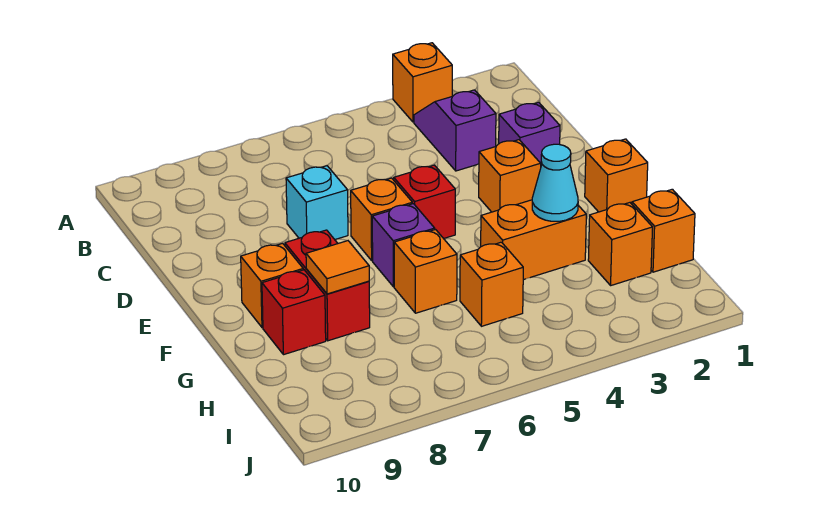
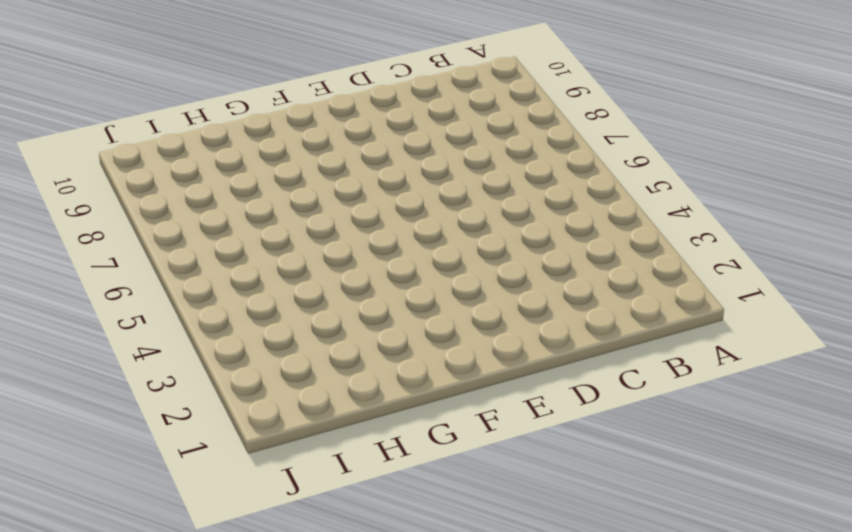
none -> orange 1x1 brick [393,43,452,122]
none -> purple 1x2 slope [414,90,496,171]
none -> purple 1x1 brick [499,102,560,165]

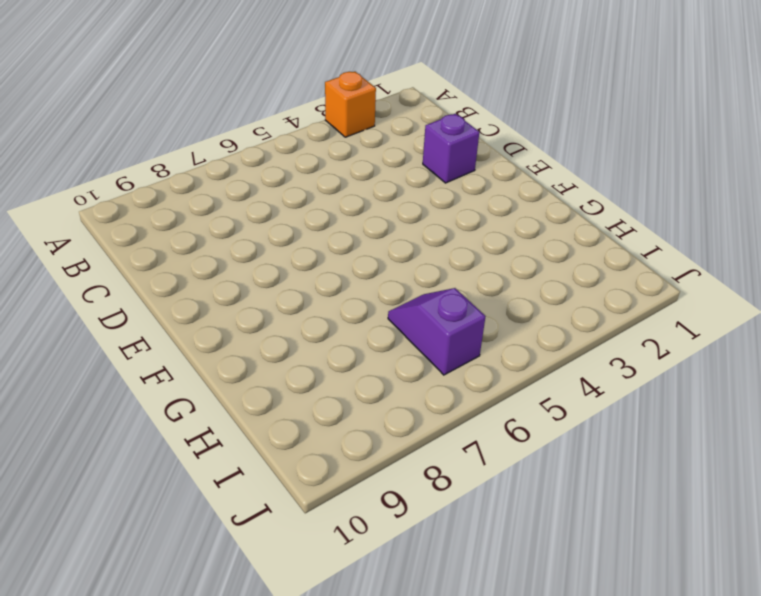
purple 1x2 slope [388,288,486,375] -> purple 1x2 slope moved to [414,90,496,171]
none -> cyan 1x1 brick [286,166,348,239]
none -> orange 1x1 brick [479,140,541,212]
none -> red 1x1 brick [394,165,455,239]

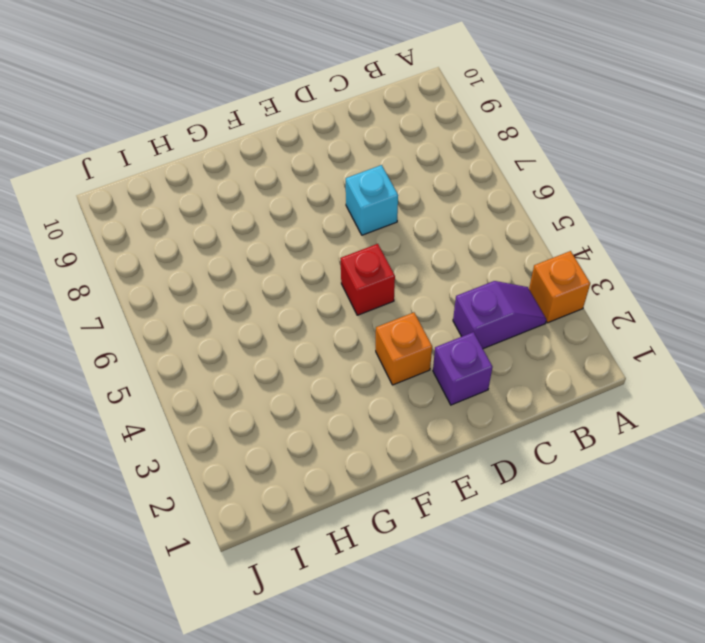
none -> orange 1x1 brick [351,178,412,261]
none -> orange 1x1 brick [585,139,648,212]
none -> purple 1x1 brick [372,204,435,287]

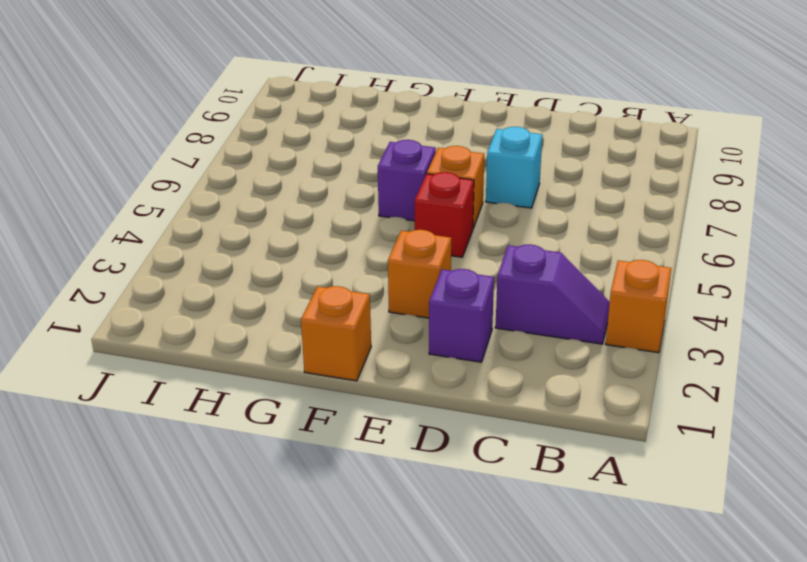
none -> red 1x2 brick [285,230,370,341]
none -> orange 1x1 brick [241,243,303,328]
none -> orange 1x2 brick [481,200,586,280]

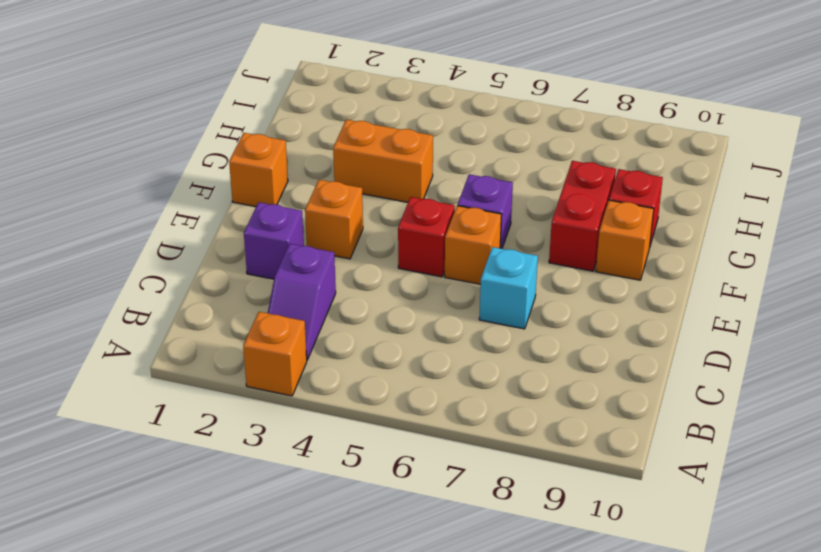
none -> orange 1x1 brick [394,230,457,313]
none -> orange 1x1 brick [632,189,695,272]
none -> orange 1x1 brick [588,203,653,285]

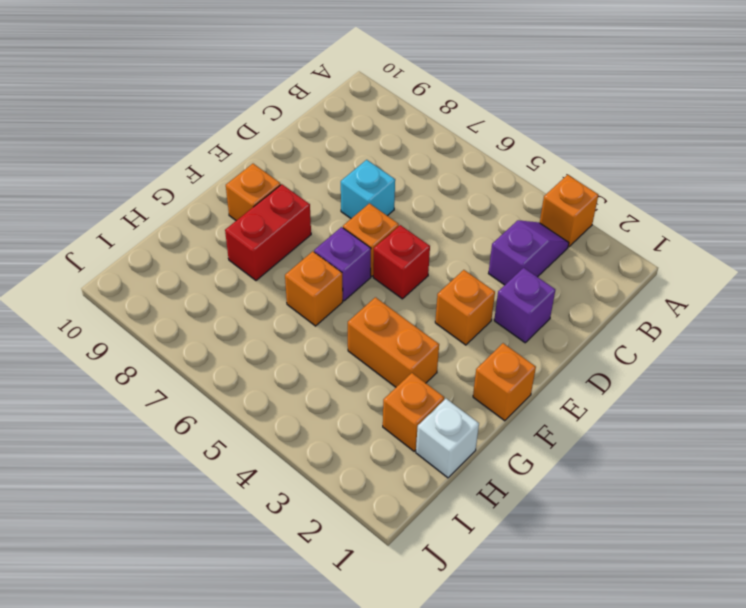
white 1x1 brick [416,399,479,478] -> orange 1x1 brick [632,189,695,272]
none -> red 1x1 brick [262,270,326,355]
none -> orange 1x1 brick [460,242,523,326]
none -> cyan 1x1 cone [532,144,578,221]

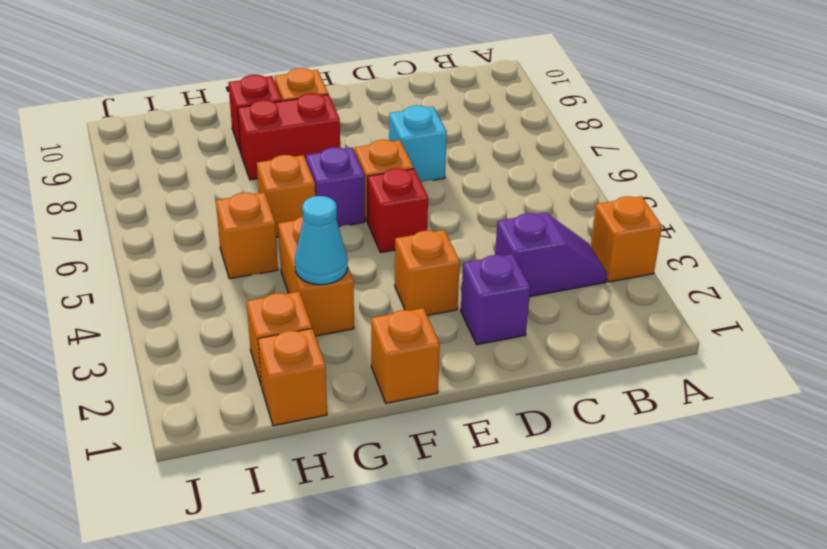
none -> orange 1x1 tile [306,241,369,294]

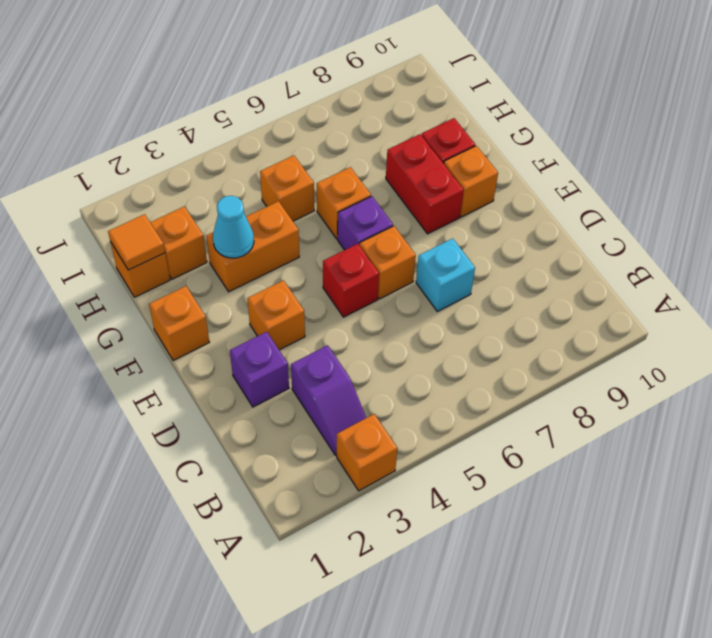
orange 1x1 tile [108,214,165,270] -> orange 1x1 tile moved to [306,241,369,294]

